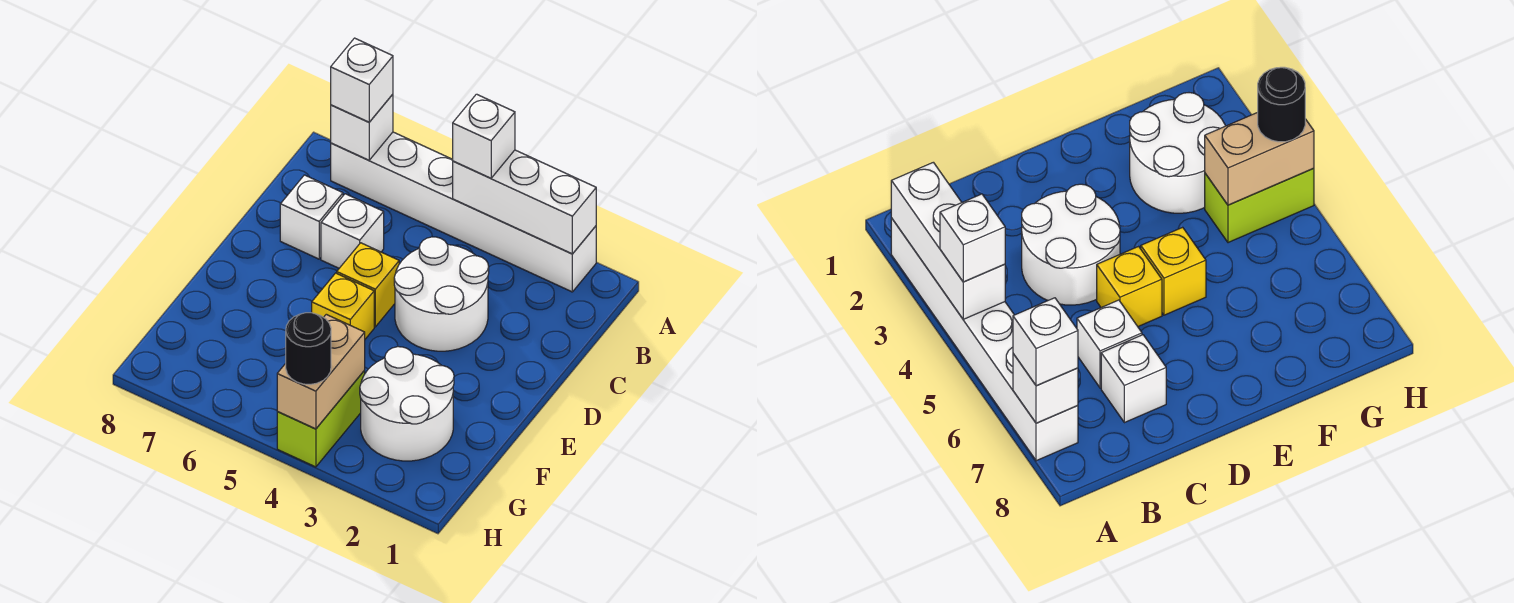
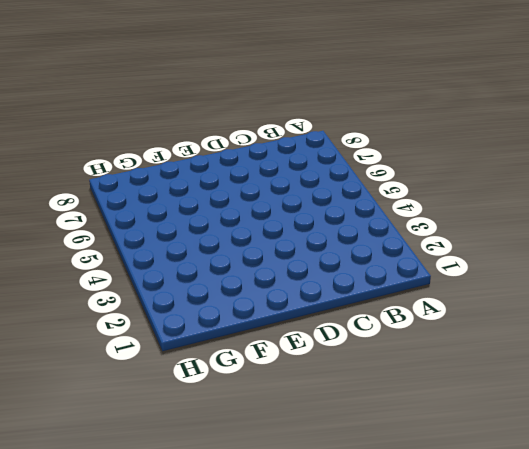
none -> white 1x6 brick [331,132,596,292]
none -> white 2x2 round brick [394,237,489,351]
none -> white 1x1 brick [321,194,384,268]

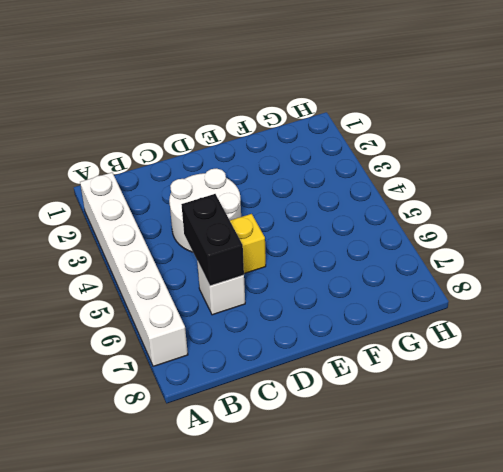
black 1x2 brick [181,194,244,286] -> none
none -> white 1x1 brick [280,175,343,259]
none -> yellow 1x1 brick [312,273,374,339]
none -> white 2x2 round brick [360,347,454,461]

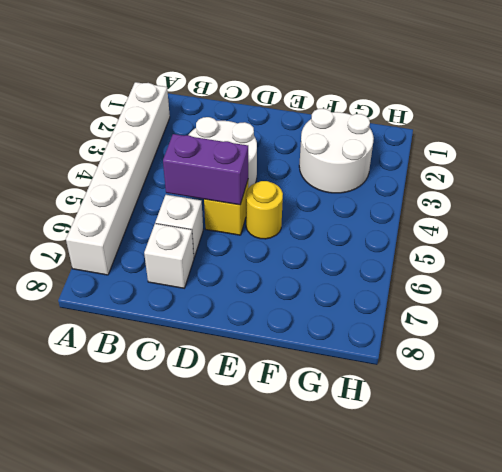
purple 1x2 brick [163,134,248,205] -> none
yellow 1x1 round brick [246,181,283,239] -> yellow 1x1 brick [312,273,374,339]
none -> lime 1x2 brick [277,370,365,467]
none -> white 1x3 brick [453,150,596,254]
none -> white 1x1 brick [331,94,393,160]

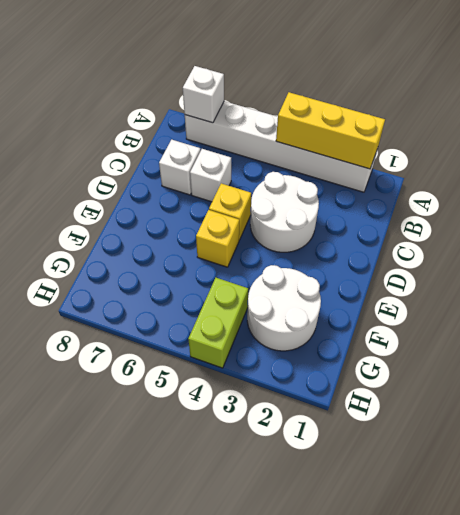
yellow 1x3 brick [276,92,385,169] -> white 1x3 brick [453,150,596,254]
none -> tan 1x2 brick [277,314,365,429]
none -> white 1x1 brick [453,94,515,178]
none -> white 1x1 brick [331,38,393,122]

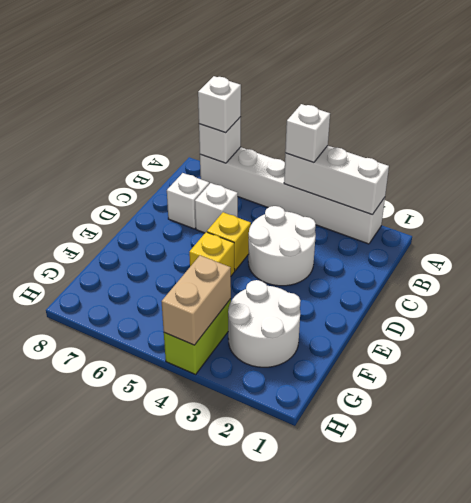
none -> black 1x1 round brick [286,313,331,384]

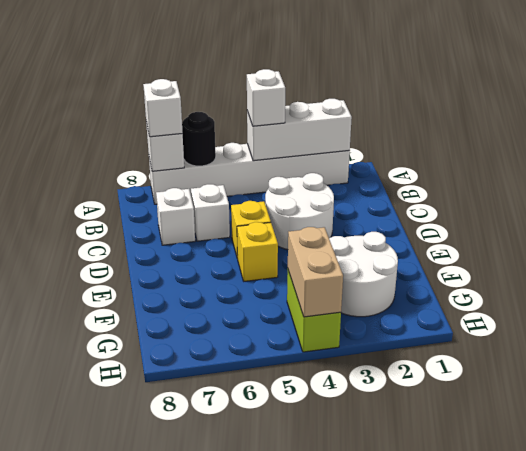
black 1x1 round brick [182,112,216,166] -> black 1x1 round brick moved to [286,313,331,384]

